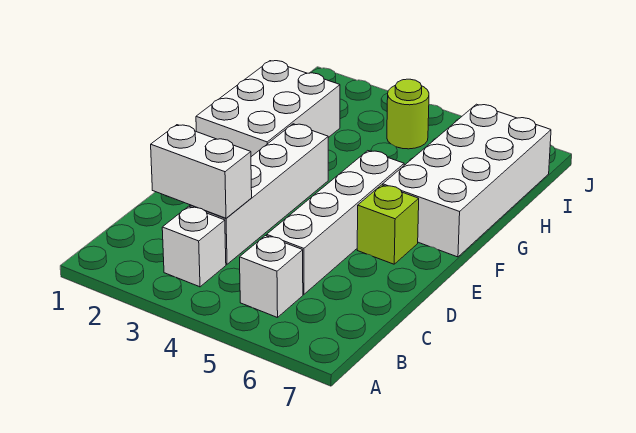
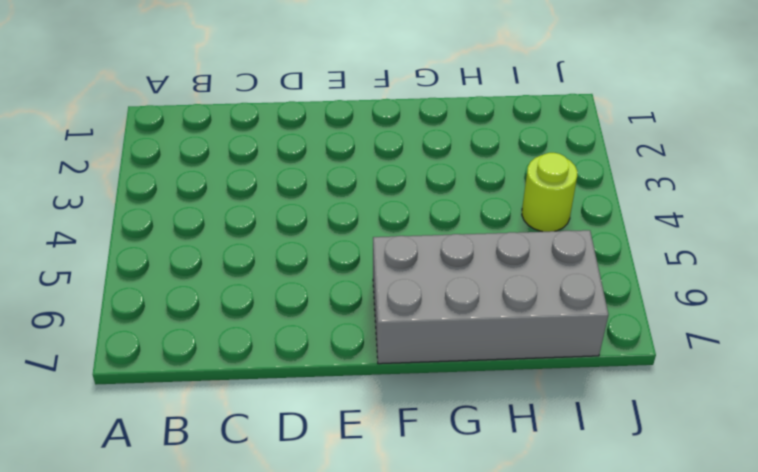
grey 2x4 brick [373,230,609,364] -> white 2x4 brick [383,104,551,257]
none -> white 1x1 brick [162,206,226,287]
none -> white 1x1 brick [240,236,303,318]

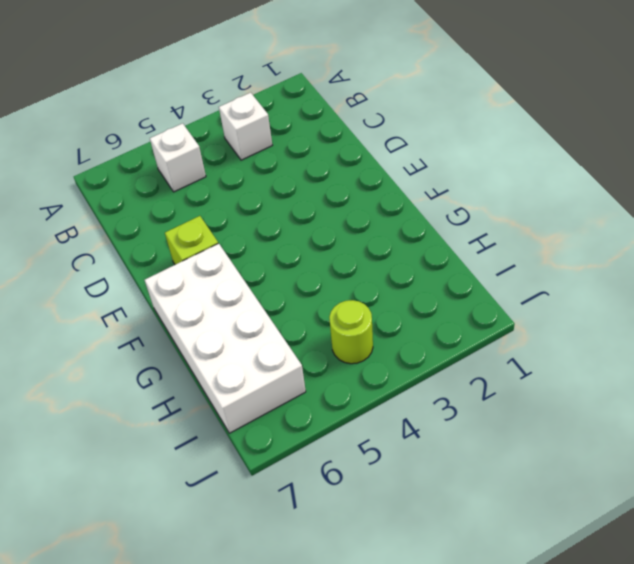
none -> white 1x4 brick [190,124,328,264]
none -> white 1x4 brick [267,151,404,294]

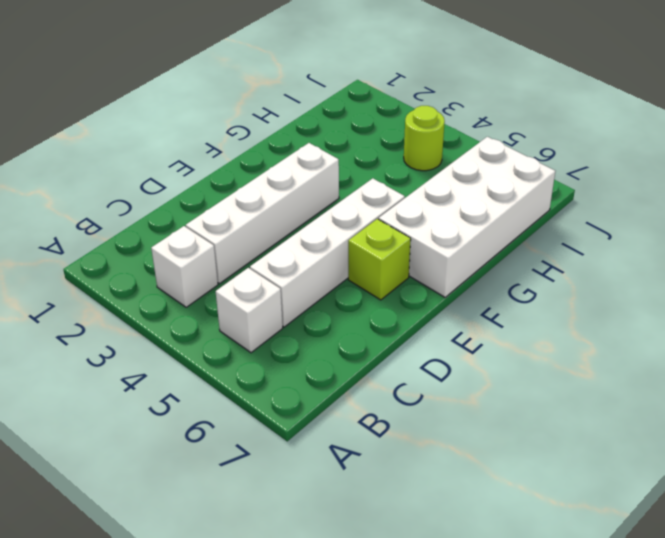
none -> white 2x3 brick [196,61,340,157]
none -> white 1x2 brick [151,125,252,218]

